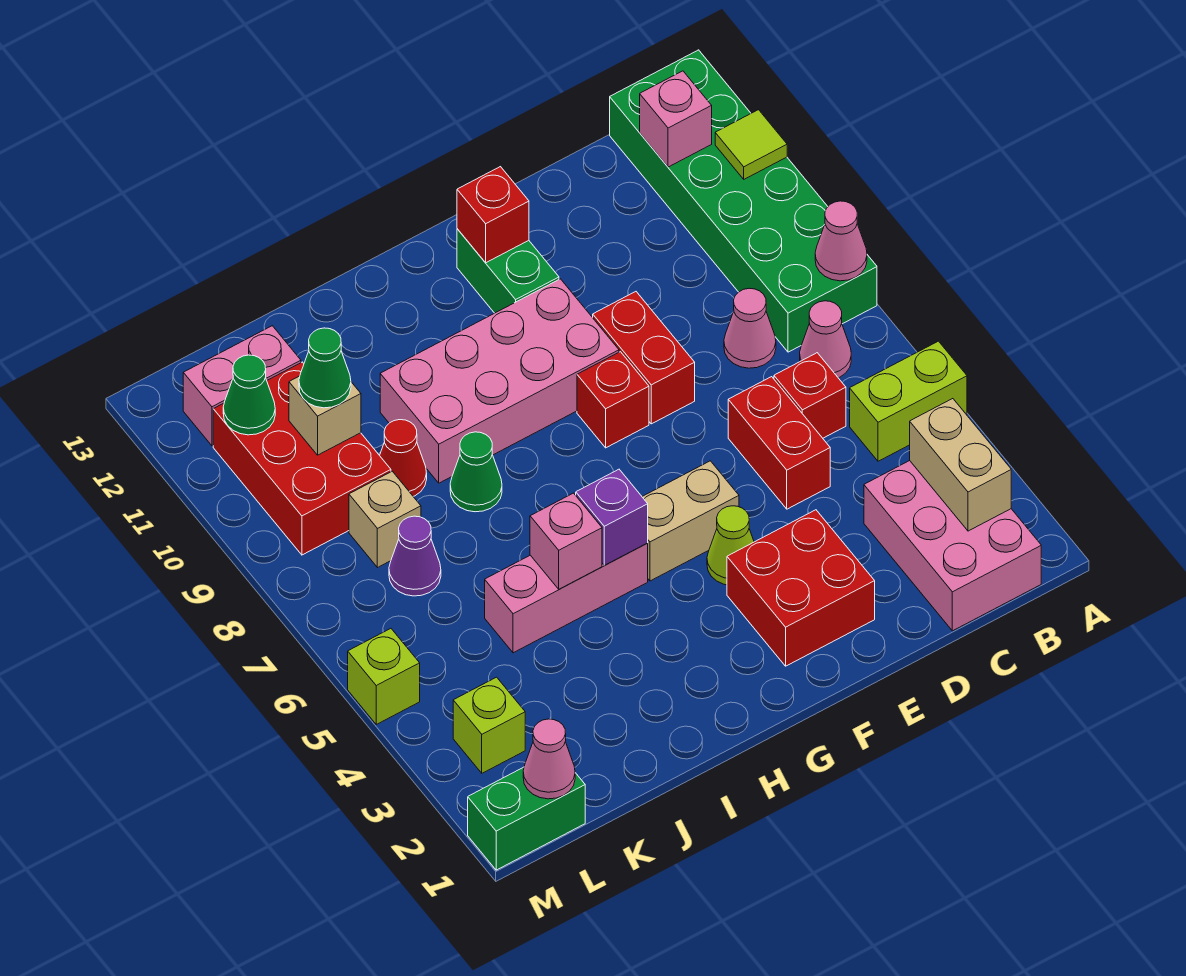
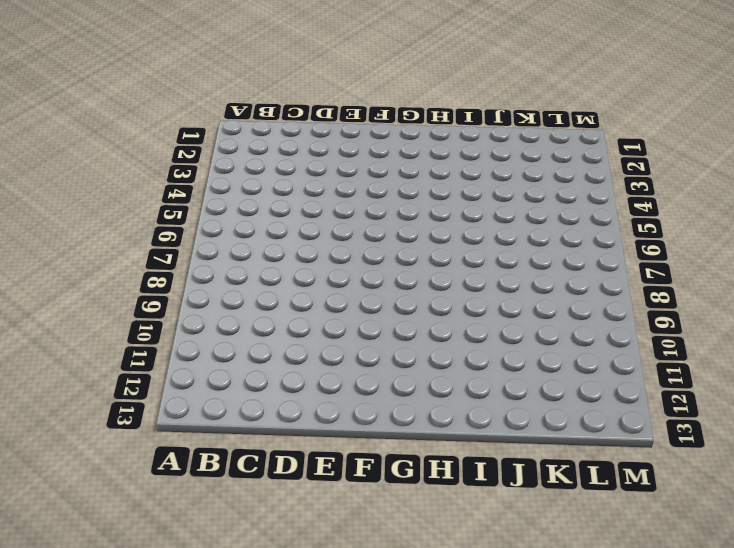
none -> lime 1x2 brick [850,341,967,461]
none -> green 2x6 brick [610,50,877,352]
none -> pink 2x3 brick [864,461,1041,631]
none -> pink 1x1 cone [800,301,851,378]

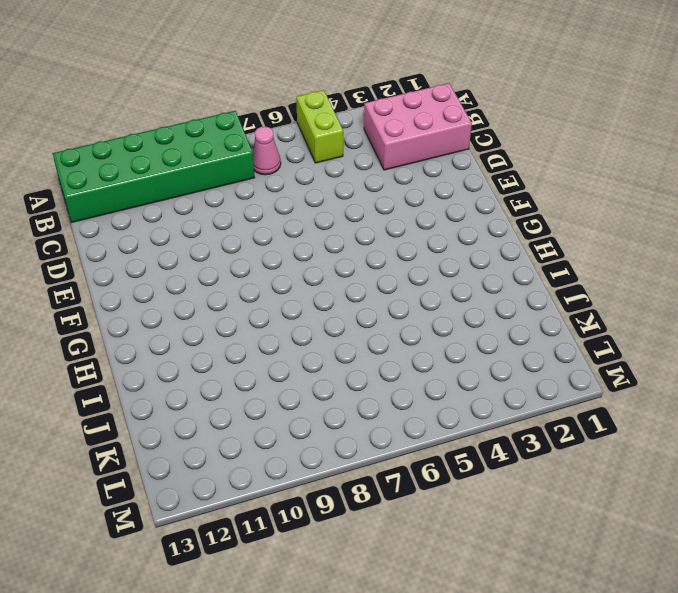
none -> red 1x1 brick [774,353,846,438]
none -> pink 1x1 cone [724,288,776,368]
none -> red 1x2 brick [728,377,830,509]
none -> red 2x2 brick [727,510,875,666]

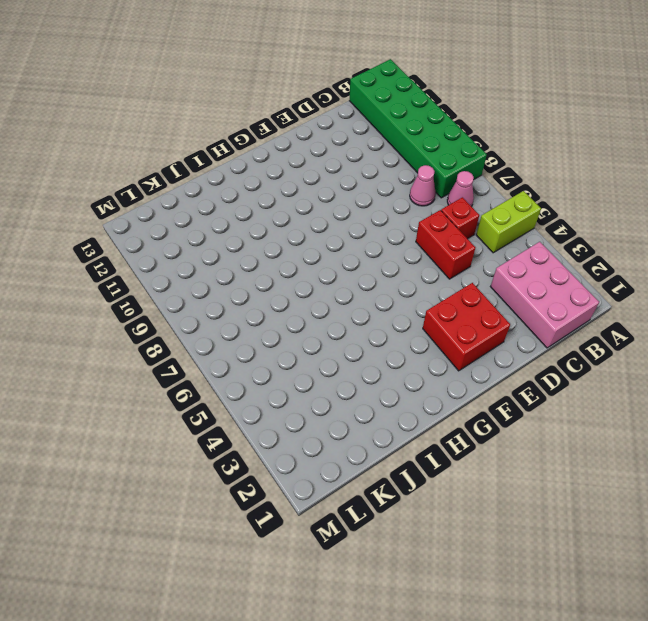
none -> red 1x2 brick [593,292,695,424]
none -> lime 1x1 cone [707,506,754,585]
none -> tan 1x2 brick [642,461,739,581]
none -> red 1x1 brick [577,352,649,448]

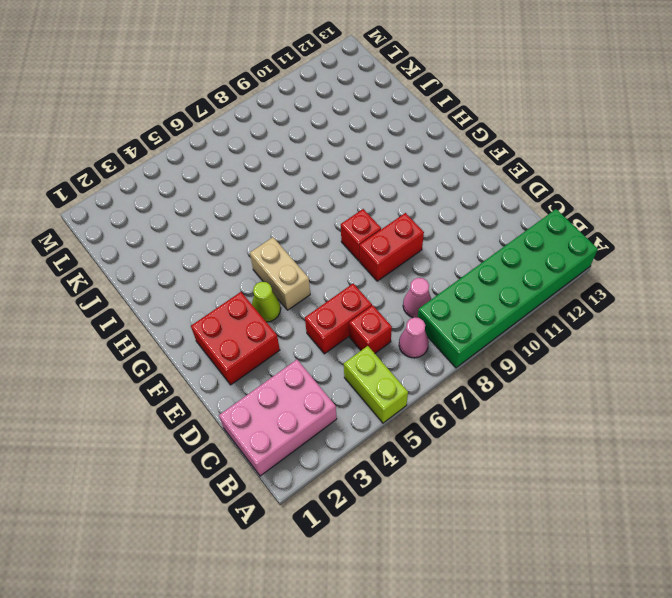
none -> pink 2x4 brick [380,279,619,483]
none -> green 1x2 brick [457,229,559,313]
none -> pink 1x3 brick [485,543,648,653]
none -> green 1x1 cone [450,432,502,512]

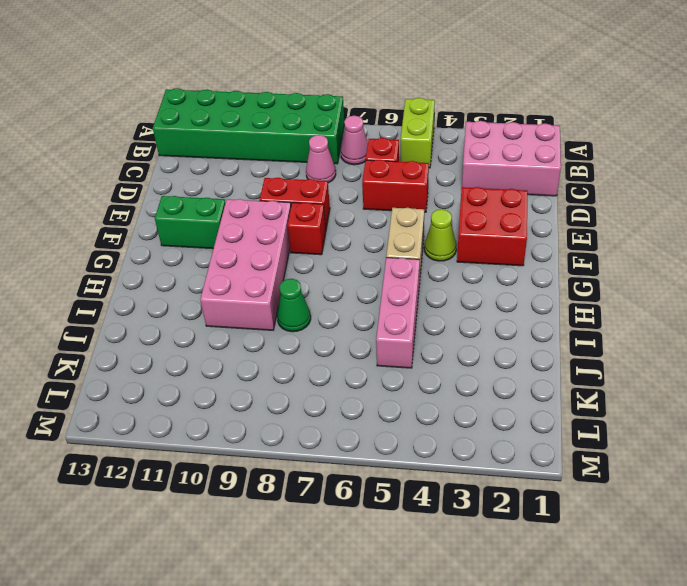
none -> red 1x1 cone [380,420,427,496]
none -> purple 1x1 cone [389,516,441,596]
none -> tan 1x1 brick [349,471,421,568]
none -> red 2x3 brick [213,362,391,555]

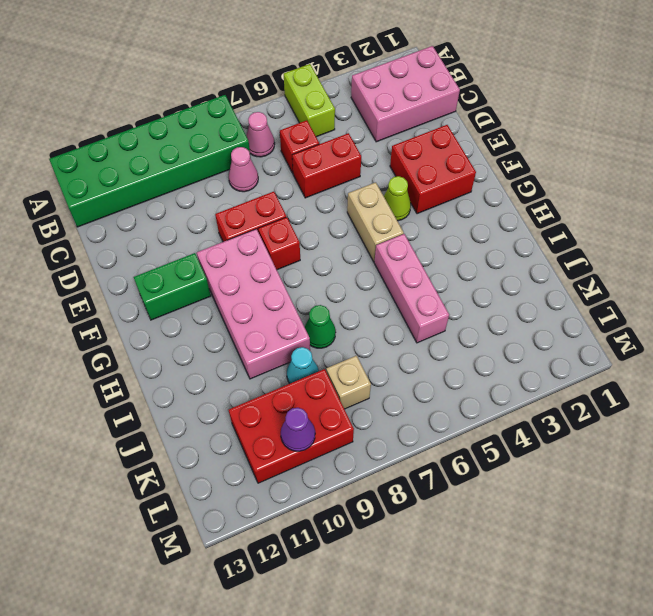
cyan 1x1 cone [287,347,319,383] -> red 1x1 cone [380,420,427,496]
purple 1x1 cone [281,408,315,451] -> purple 1x1 cone moved to [389,516,441,596]
none -> pink 1x2 brick [183,326,301,446]
none -> green 1x2 brick [468,767,585,870]
none -> lime 1x1 brick [453,677,525,773]
none -> lime 1x1 brick [348,629,420,724]

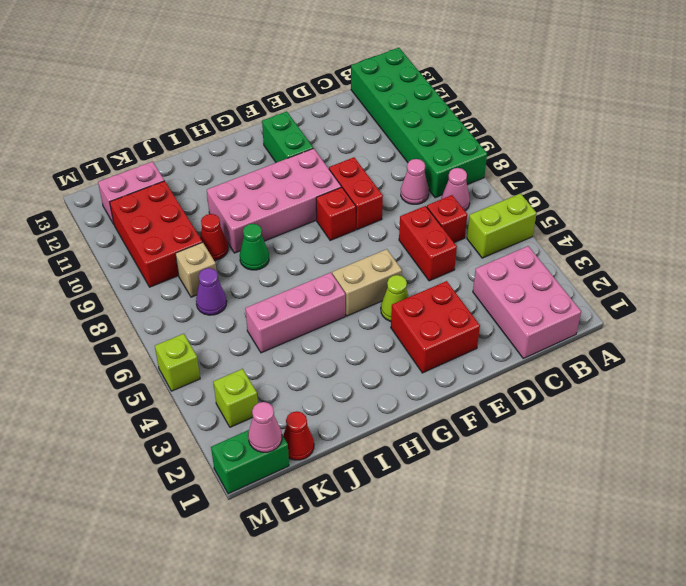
red 1x1 cone [283,411,314,460] -> none
none -> pink 1x1 cone [815,201,867,281]
none -> lime 1x1 tile [715,110,787,179]
none -> tan 1x2 brick [910,399,1011,531]
none -> pink 1x1 brick [640,71,712,167]

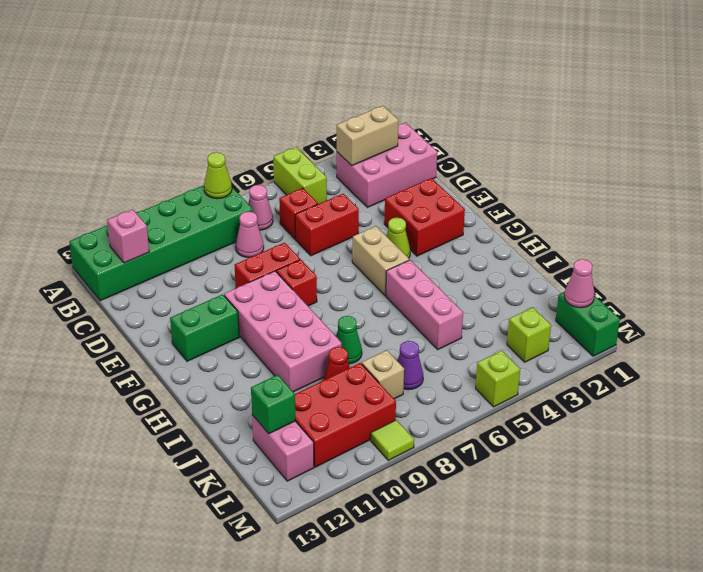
lime 1x1 cone [204,152,232,199] -> pink 1x1 cone [815,201,867,281]
green 1x1 brick [251,375,295,434] -> none
lime 1x1 tile [371,420,414,460] -> lime 1x1 tile moved to [715,110,787,179]
none -> red 1x1 brick [457,167,529,263]
none -> purple 1x1 brick [576,469,648,565]
none -> pink 1x1 brick [530,493,602,589]
none -> tan 1x1 brick [289,376,361,455]

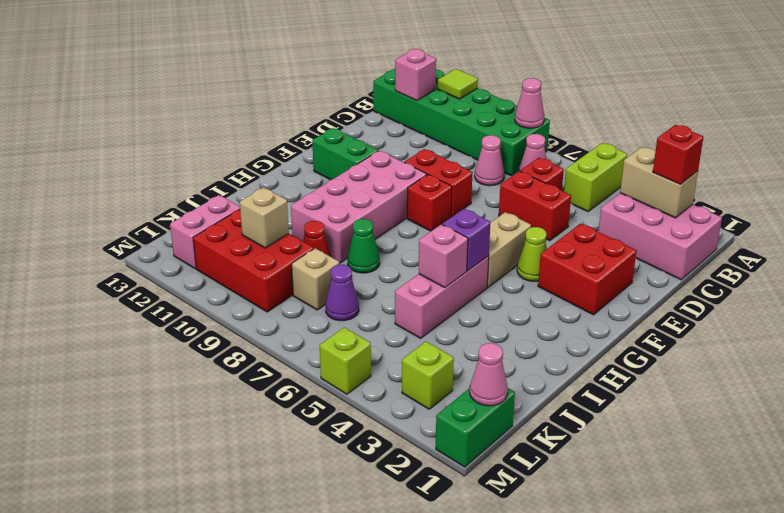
red 1x1 brick [653,125,703,184] -> red 1x1 brick moved to [457,167,529,263]
none -> green 1x1 cone [223,355,275,435]
none -> green 1x1 cone [299,328,351,408]

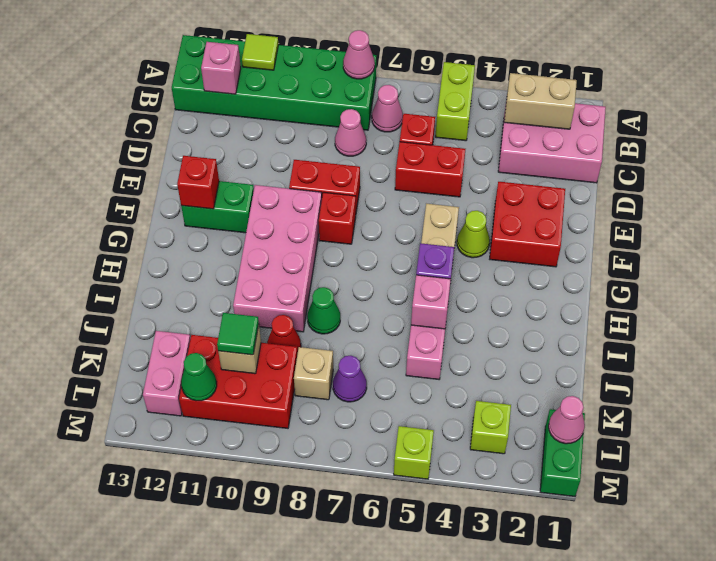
green 1x1 tile [217,313,259,355] -> green 1x1 cone [299,328,351,408]

